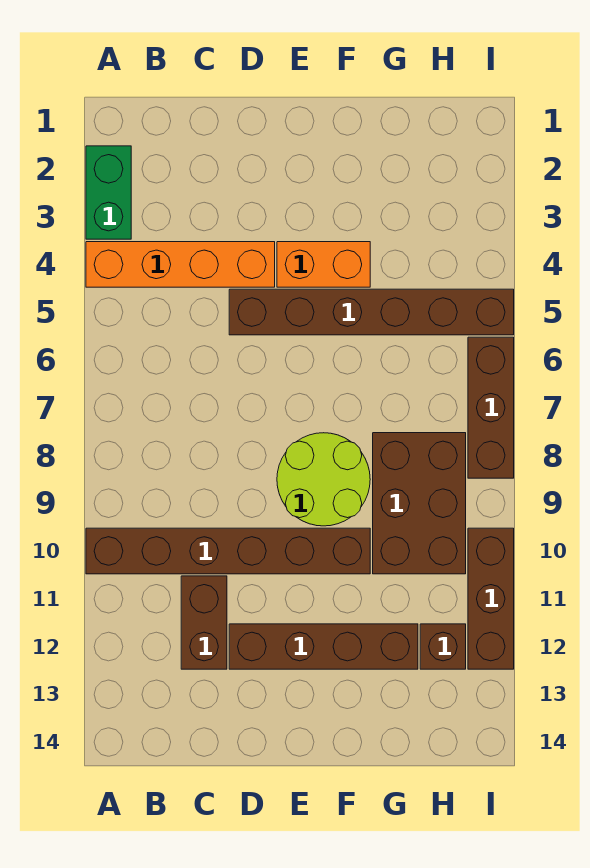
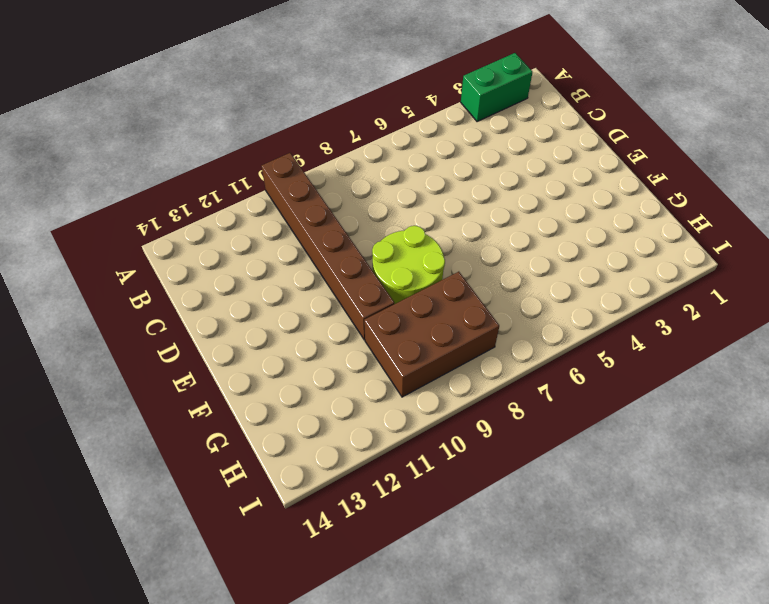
none -> orange 1x4 brick [86,242,275,287]
none -> brown 1x2 brick [181,576,227,669]
none -> brown 1x6 brick [229,289,514,335]

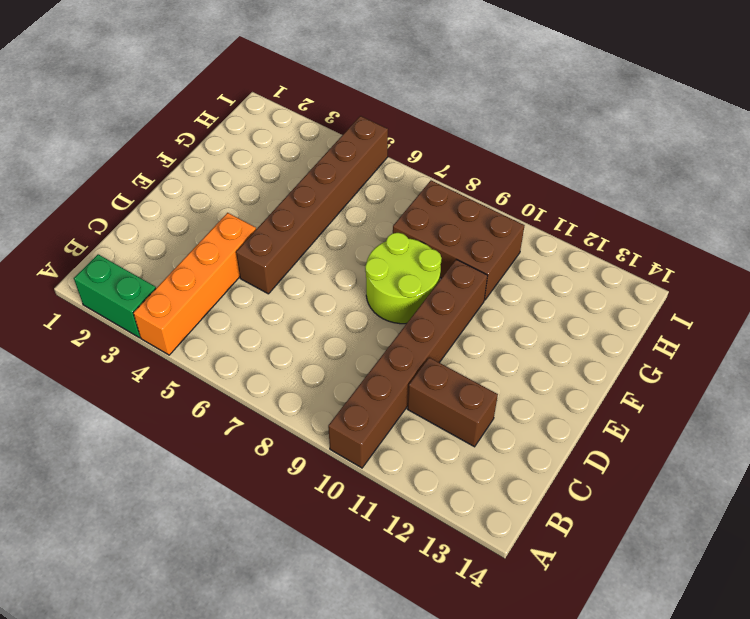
none -> brown 1x4 brick [229,624,418,669]
none -> orange 1x2 brick [277,242,370,287]
none -> brown 1x1 brick [420,624,466,669]

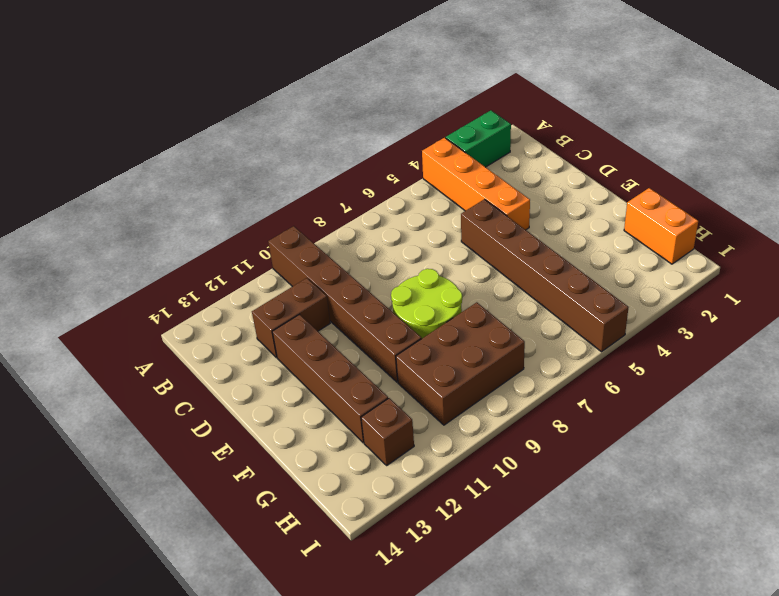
orange 1x2 brick [624,188,698,264] -> orange 1x2 brick moved to [277,242,370,287]
none -> brown 1x3 brick [468,337,514,478]
none -> brown 1x3 brick [468,528,514,669]

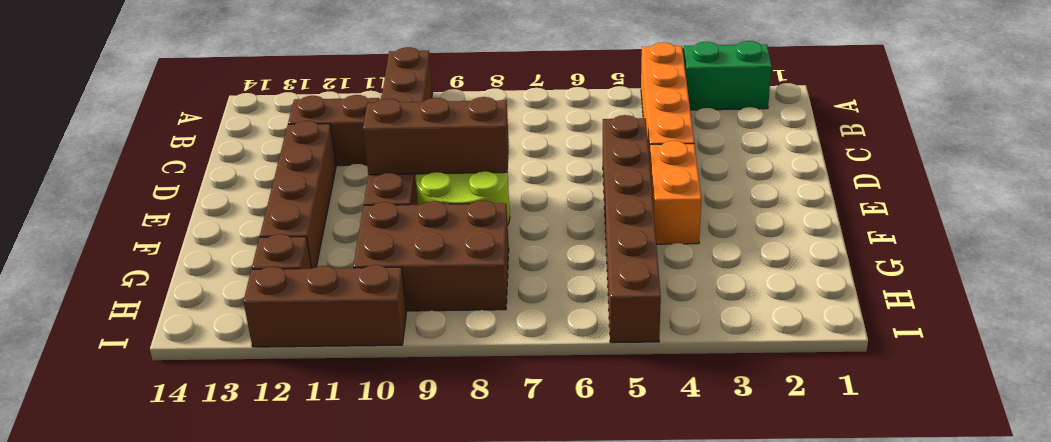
brown 1x3 brick [363,97,509,175] -> brown 1x3 brick moved to [468,337,514,478]

